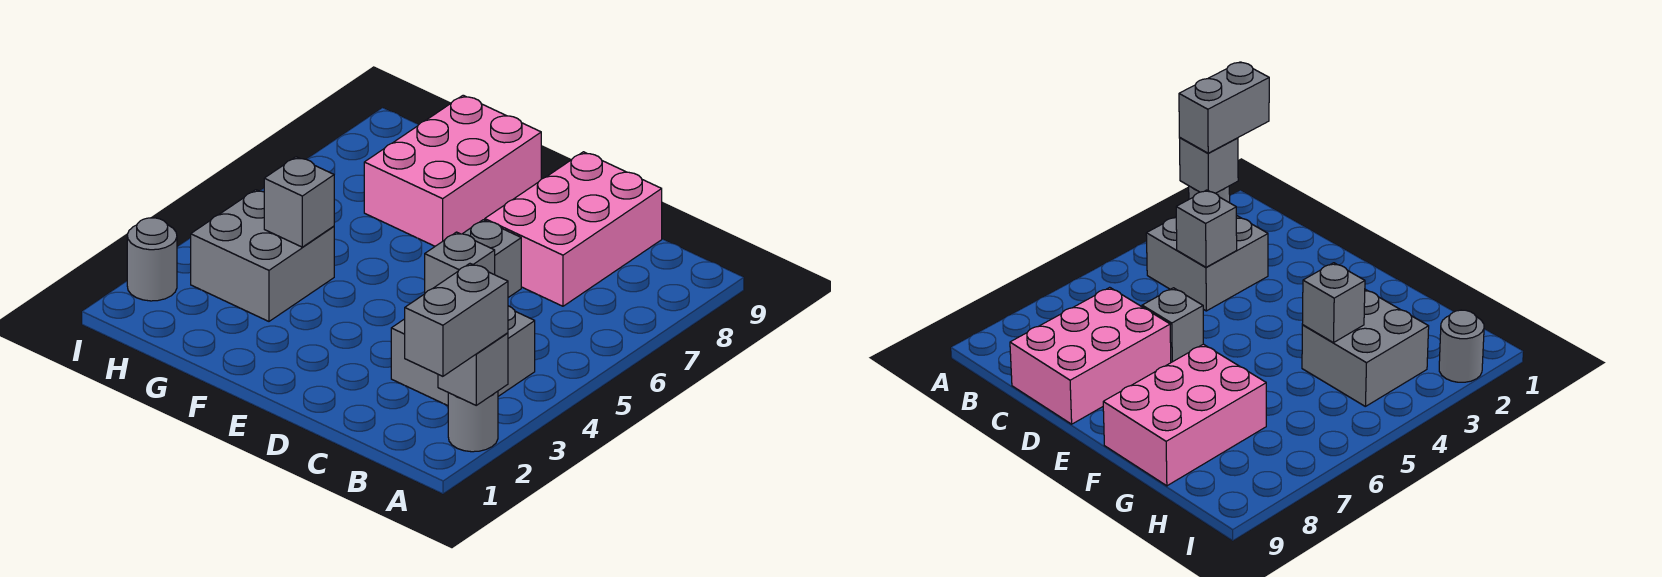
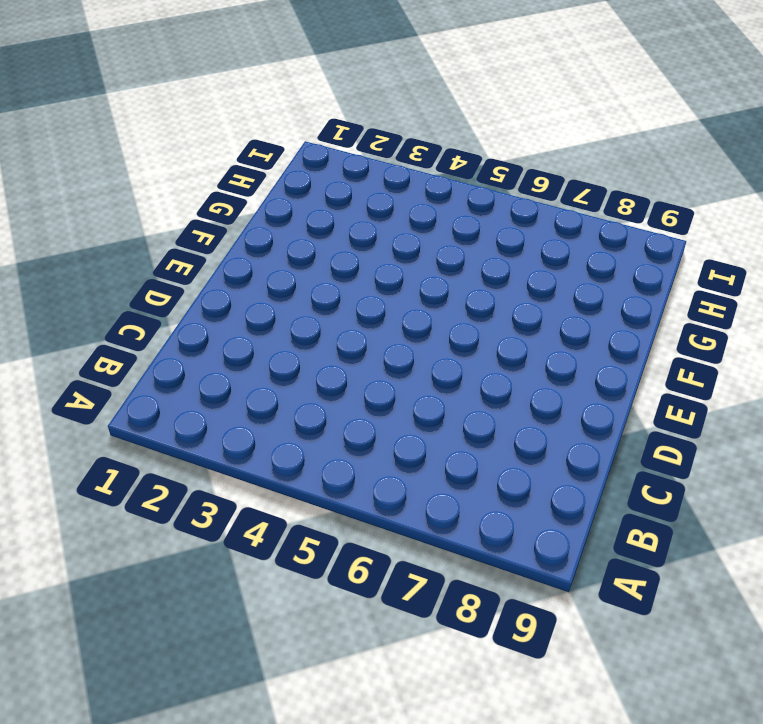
none -> grey 1x1 round brick [448,391,498,452]
none -> grey 2x2 brick [391,306,535,406]

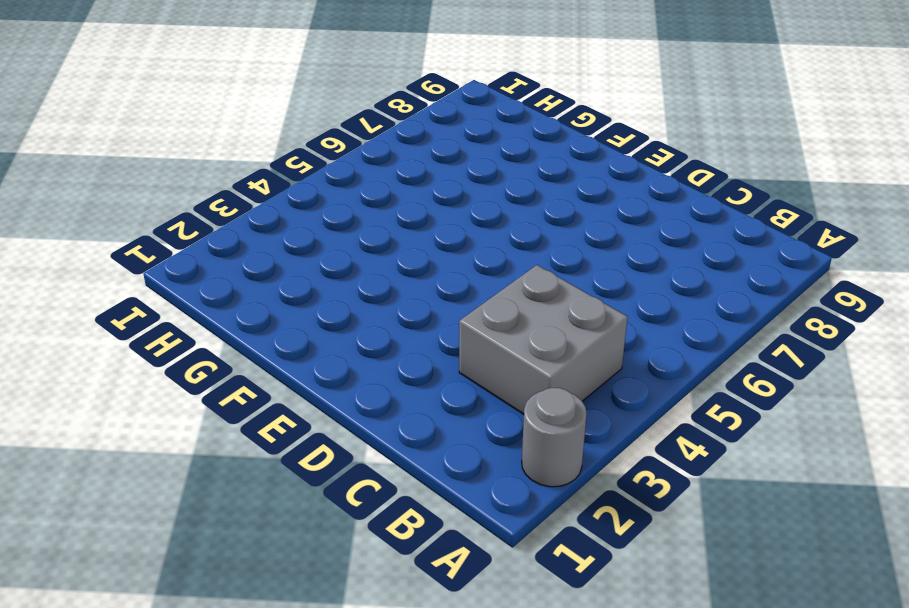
none -> pink 2x3 brick [485,152,662,306]
none -> grey 1x1 brick [463,220,521,297]

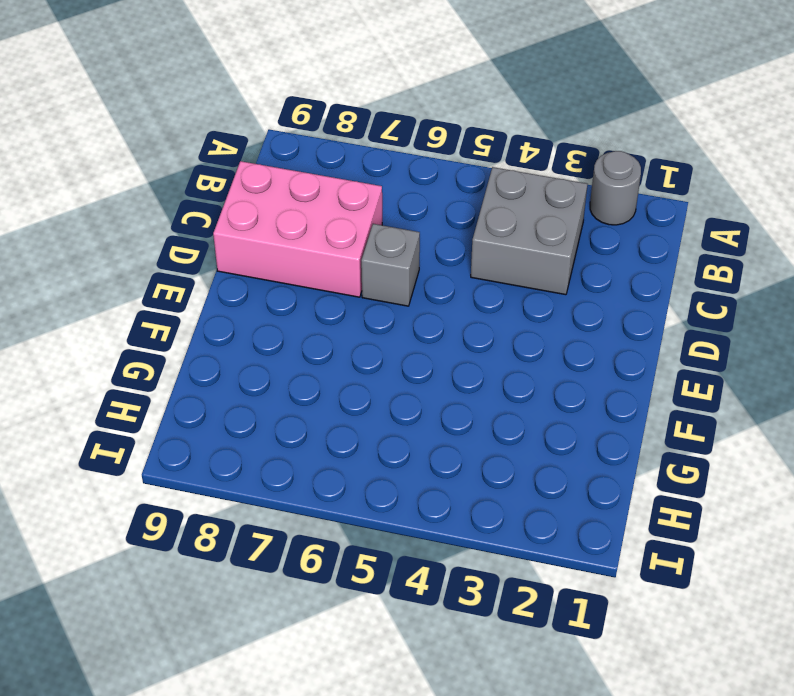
none -> pink 2x3 brick [364,95,541,246]
none -> grey 2x2 brick [191,190,334,321]

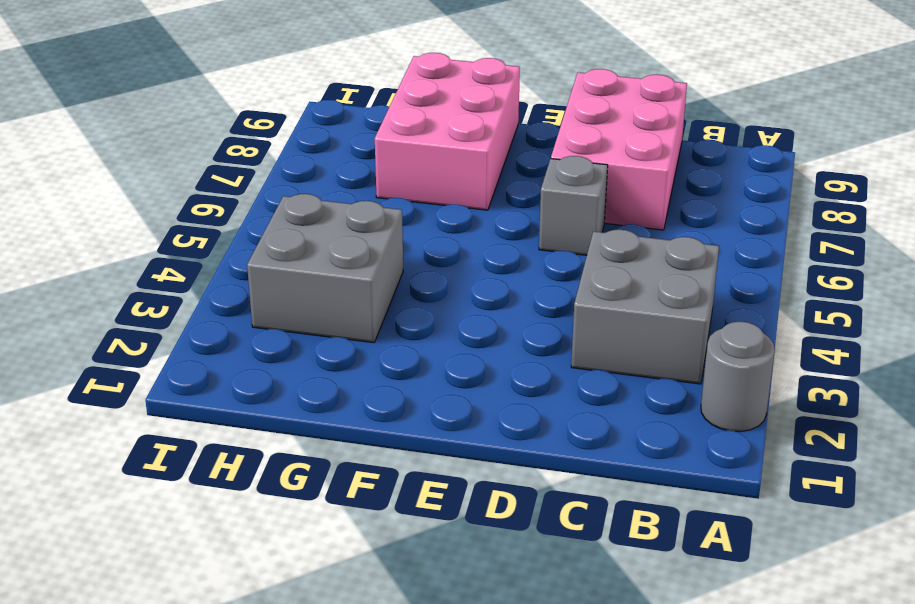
none -> grey 1x1 round brick [127,218,177,301]
none -> grey 1x1 brick [438,333,508,405]

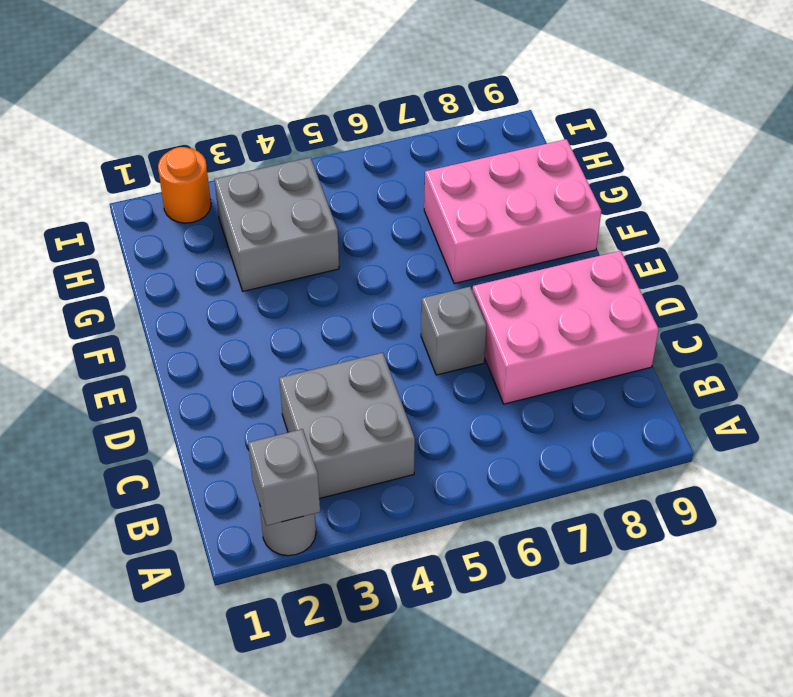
orange 1x1 round brick [158,147,211,223] -> grey 1x1 round brick [127,218,177,301]
none -> grey 1x1 brick [425,232,495,293]
none -> grey 1x1 brick [264,157,334,247]

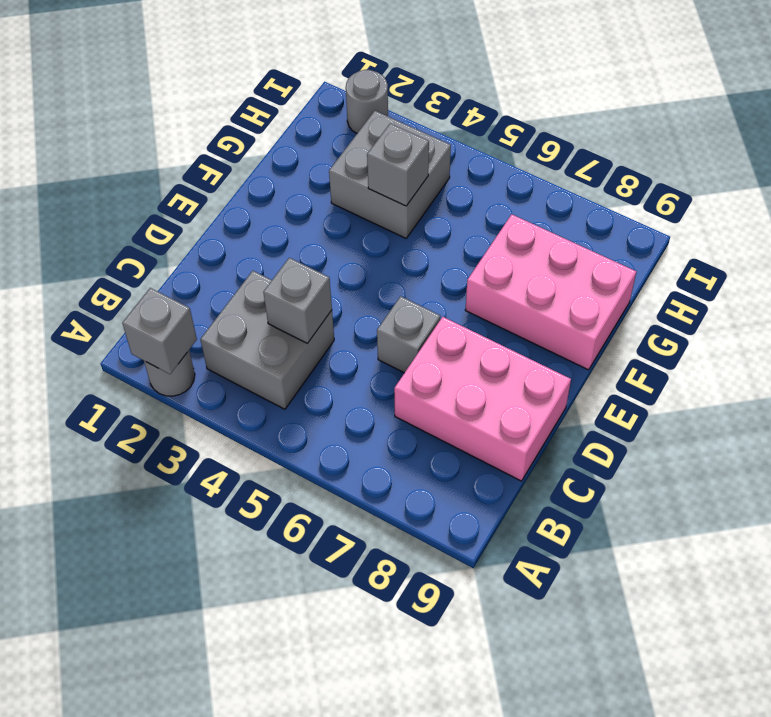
none -> grey 1x2 brick [405,264,508,376]

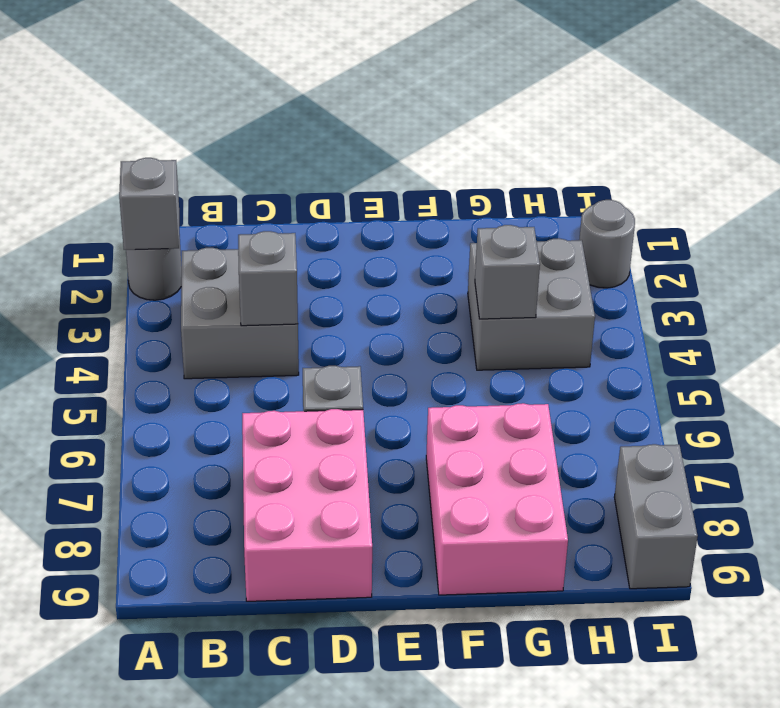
grey 1x2 brick [614,444,698,589] -> grey 1x2 brick moved to [405,264,508,376]

